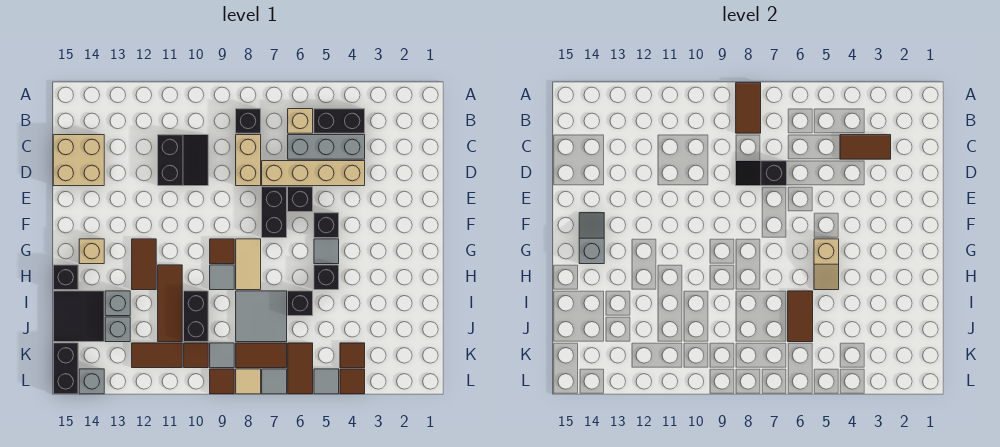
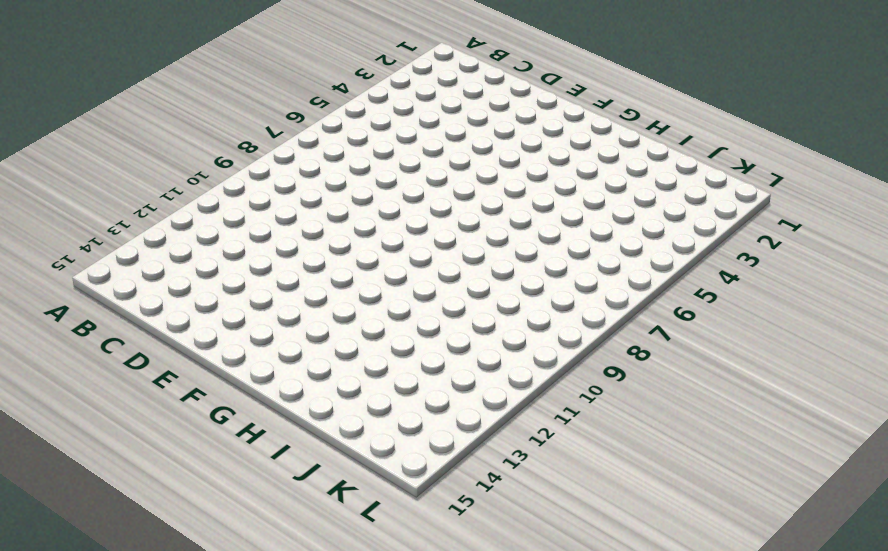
none -> black 1x2 brick [314,109,365,133]
none -> tan 1x1 brick [288,109,313,133]
none -> black 1x1 brick [236,109,261,133]
none -> grey 1x3 brick [288,135,365,159]

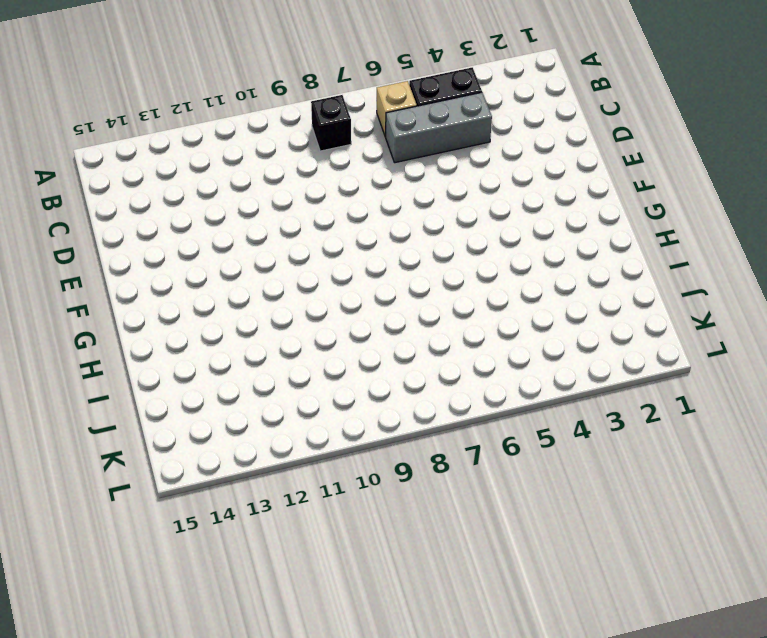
none -> tan 1x2 brick [236,135,261,186]
none -> black 2x2 slope [158,135,208,186]
none -> tan 2x2 brick [53,135,104,186]
none -> tan 1x4 brick [262,161,365,186]

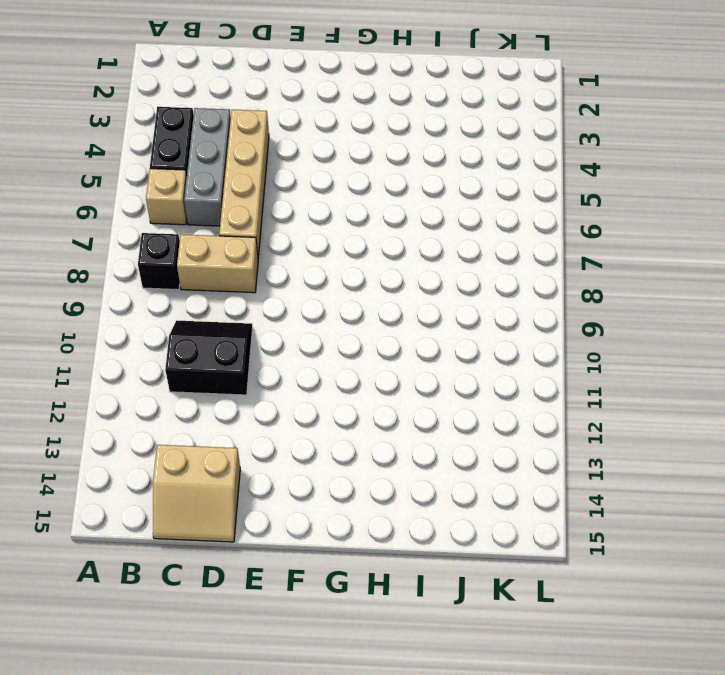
tan 2x2 slope [153,445,240,542] -> tan 2x2 brick [53,135,104,186]
none -> black 1x1 brick [288,187,313,212]
none -> black 1x2 brick [262,187,287,238]
none -> black 1x1 brick [314,213,339,238]
none -> grey 1x1 tile [314,239,339,264]

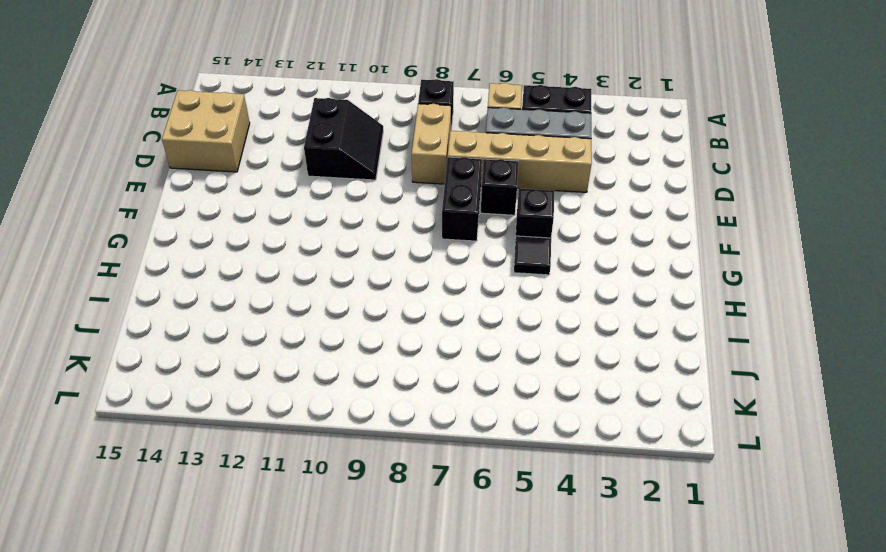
black 1x1 tile [514,236,551,275] -> grey 1x1 tile [314,239,339,264]
none -> tan 1x2 tile [236,239,261,290]
none -> brown 1x1 tile [210,239,234,264]
none -> brown 1x2 tile [132,239,156,290]
none -> tan 1x1 brick [79,239,104,264]

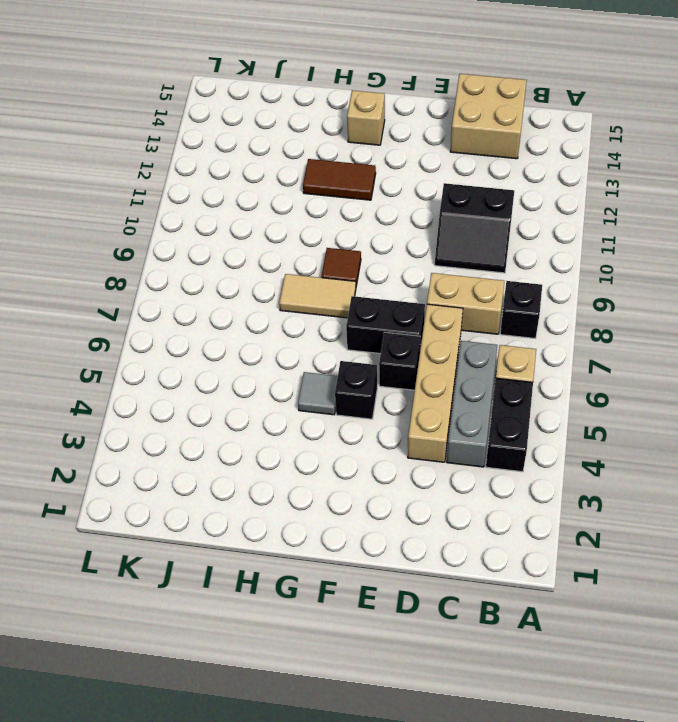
none -> black 1x1 brick [314,265,339,290]
none -> grey 1x1 tile [210,265,234,290]
none -> brown 1x3 tile [158,265,182,342]
none -> black 1x1 brick [53,265,78,290]

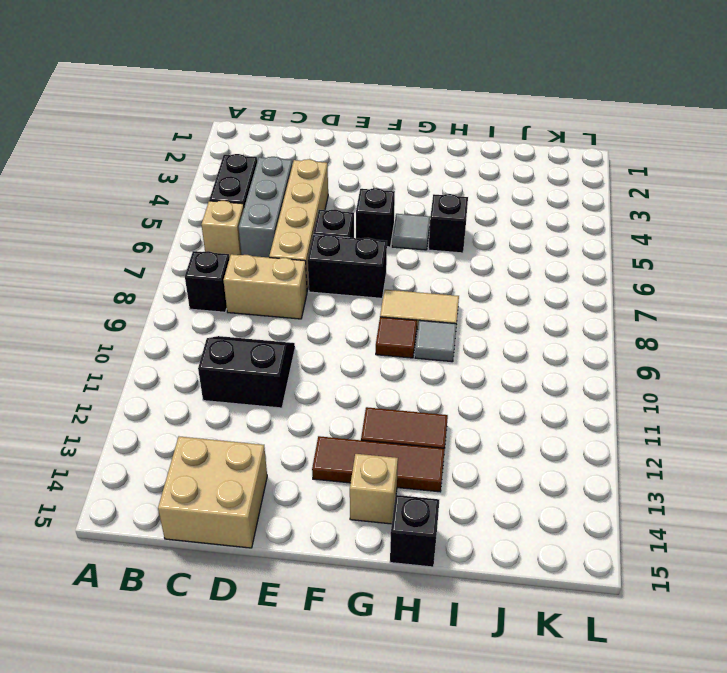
brown 1x3 tile [312,436,445,492] -> brown 1x3 tile moved to [158,265,182,342]
none -> black 1x1 brick [288,291,313,316]
none -> grey 2x2 tile [236,291,287,342]
none -> black 1x2 brick [184,291,208,342]
none -> grey 1x1 brick [105,291,130,316]

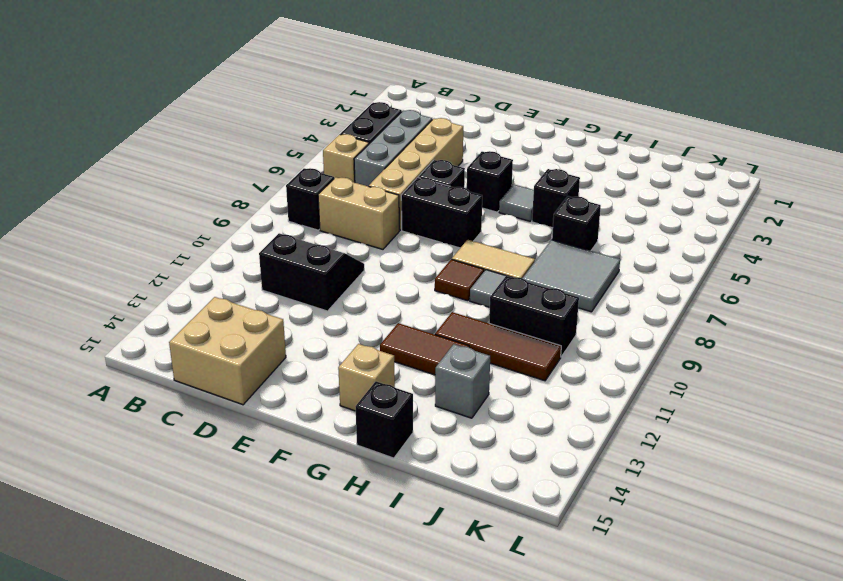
none -> black 2x2 tile [53,291,104,342]
none -> grey 1x1 brick [105,317,130,342]
none -> brown 1x1 tile [340,343,365,368]
none -> brown 1x2 tile [288,343,313,394]

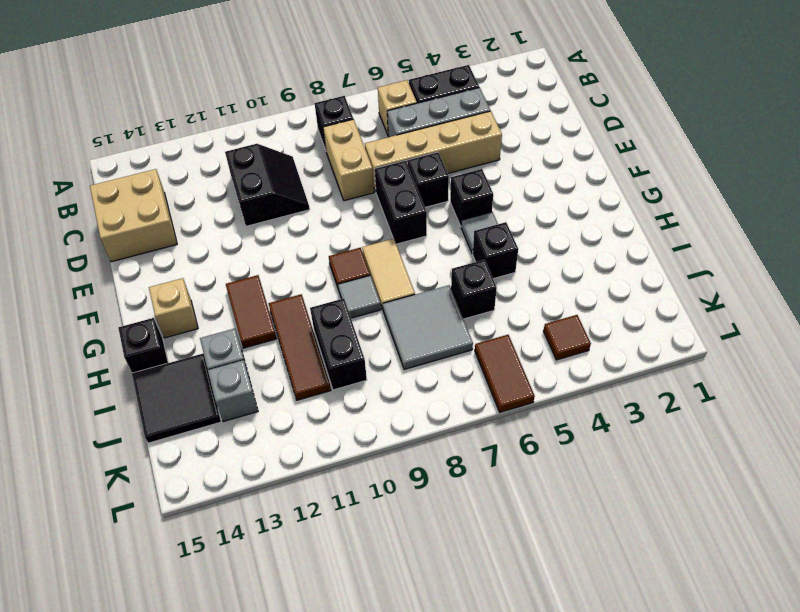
none -> brown 1x2 tile [236,343,287,368]
none -> grey 1x1 tile [210,343,234,368]
none -> brown 1x1 tile [184,343,208,368]
none -> brown 1x2 tile [132,343,182,368]

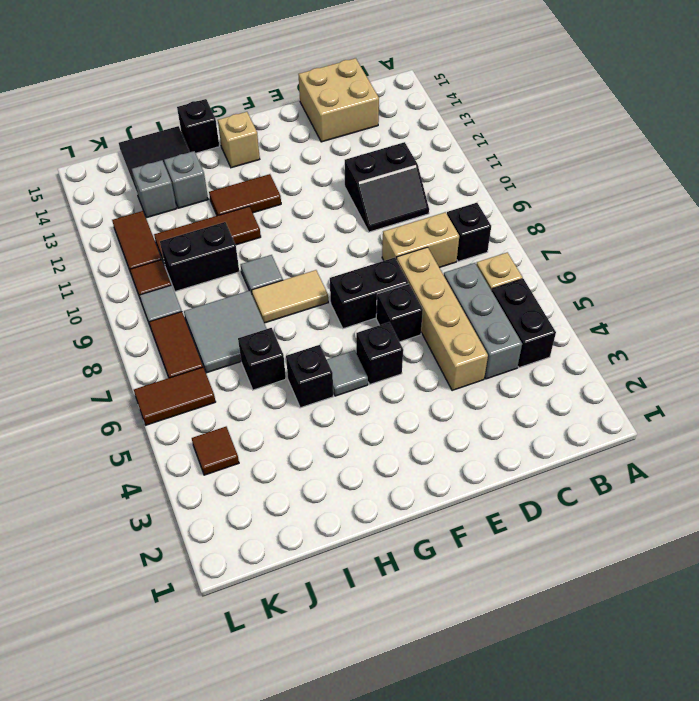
none -> brown 1x1 tile [210,239,234,264]
none -> black 1x2 brick [53,343,78,394]
none -> brown 1x1 tile [340,369,365,394]
none -> grey 1x1 tile [314,369,339,394]

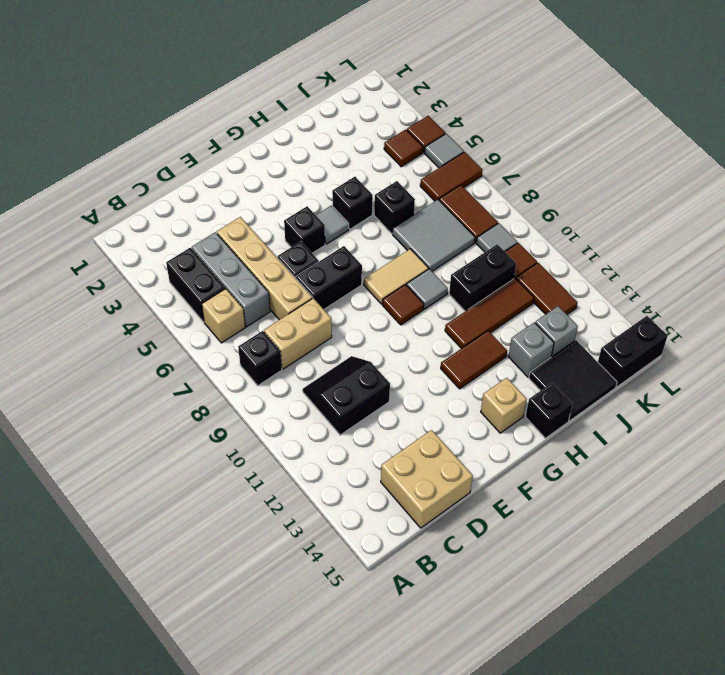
none -> grey 1x1 tile [262,369,287,394]
none -> tan 1x1 tile [236,369,261,394]
none -> brown 1x1 tile [210,369,234,394]
none -> grey 1x1 brick [79,369,104,394]

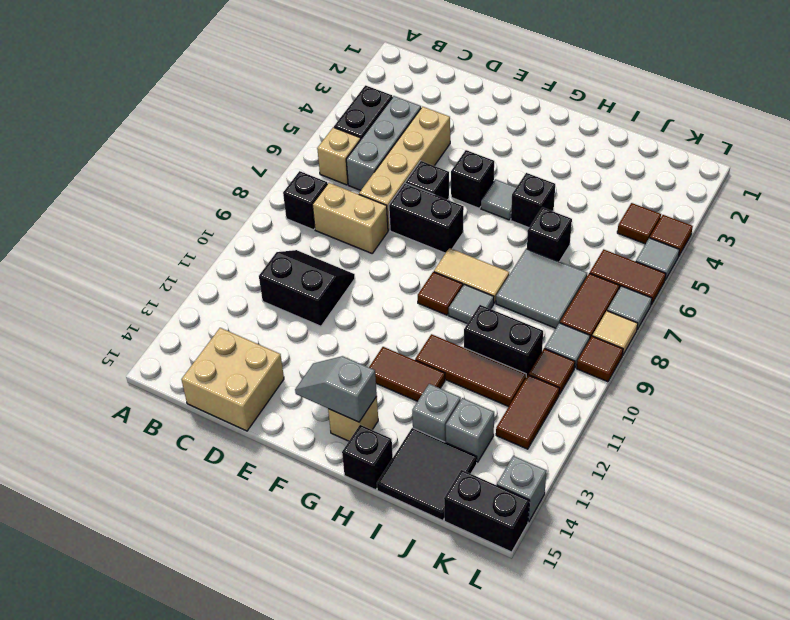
none -> brown 1x2 tile [736,83,761,133]
none -> brown 1x2 tile [840,135,891,159]
none -> black 1x2 slope [736,161,787,186]
none -> tan 1x2 slope [814,239,839,290]

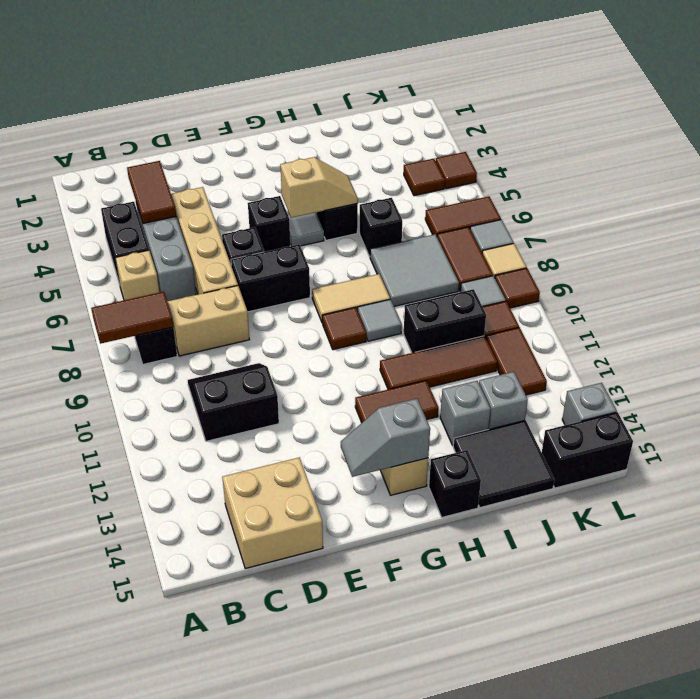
none -> grey 1x1 tile [314,369,339,394]
none -> black 1x2 slope [736,161,787,186]
none -> brown 1x2 tile [788,291,813,342]

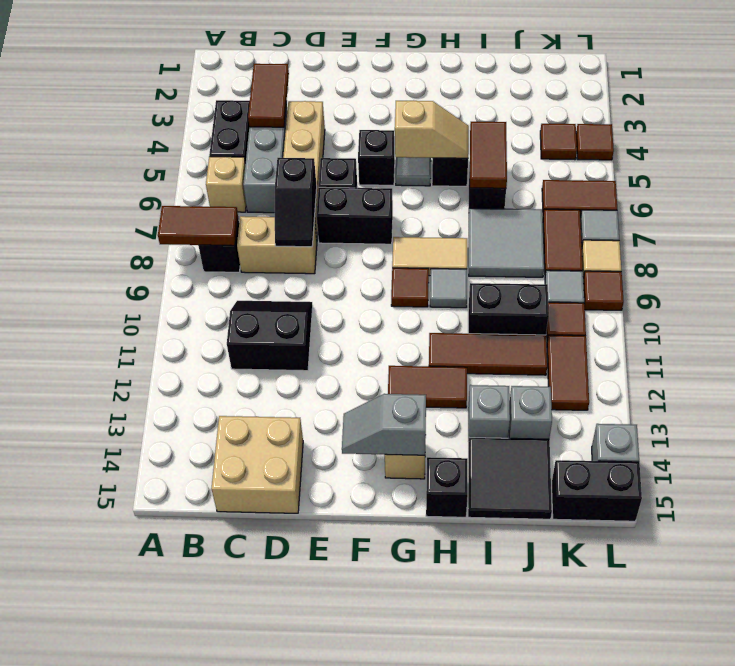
brown 1x2 tile [470,122,507,188] -> brown 1x2 tile turned to [788,291,813,342]
none -> grey 1x1 tile [314,369,339,394]

